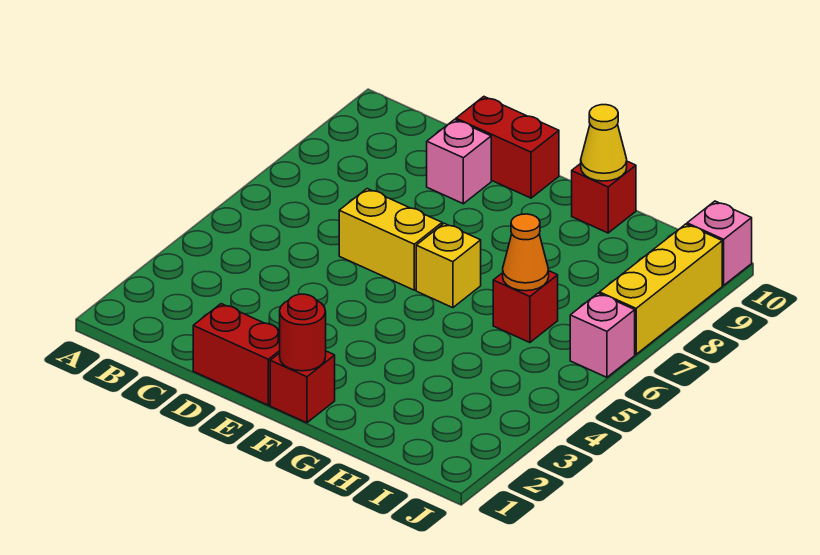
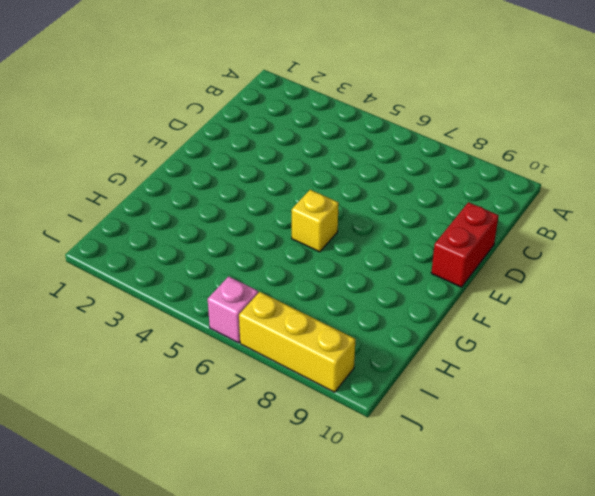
none -> red 1x2 brick [193,304,280,405]
none -> yellow 1x2 brick [339,189,442,290]
none -> pink 1x1 brick [427,119,491,204]

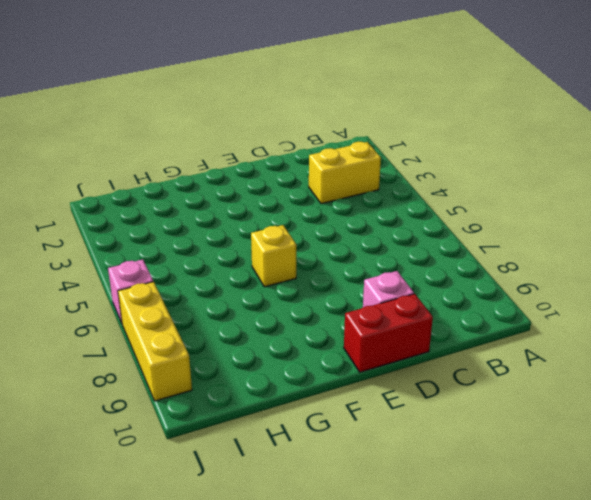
yellow 1x2 brick [309,142,381,204] -> yellow 1x2 brick moved to [339,189,442,290]
none -> red 1x2 brick [193,304,280,405]
none -> red 1x1 brick [270,351,335,423]
none -> red 1x1 brick [572,161,636,233]

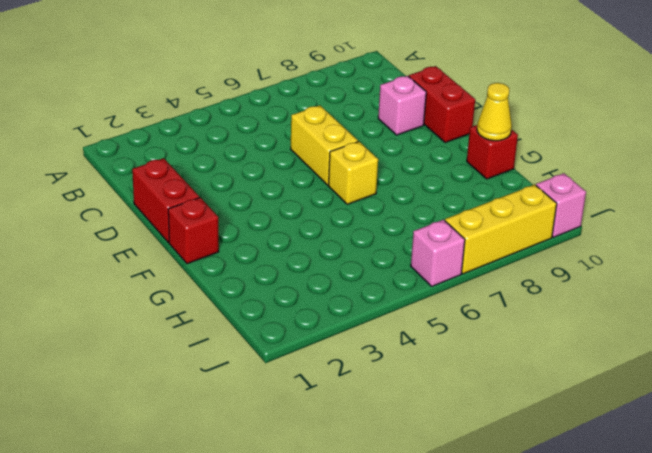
none -> red 1x1 brick [493,271,558,343]
none -> red 1x1 round brick [280,294,326,371]
none -> orange 1x1 cone [503,214,549,291]

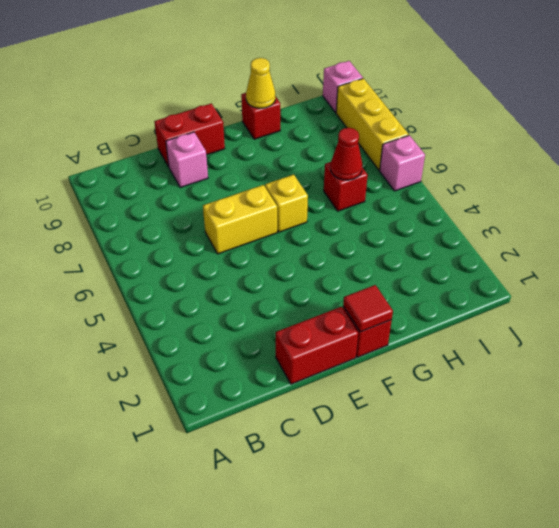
red 1x1 tile [343,285,393,332] -> red 1x1 round brick [280,294,326,371]
red 1x1 cone [331,128,362,180] -> orange 1x1 cone [503,214,549,291]

